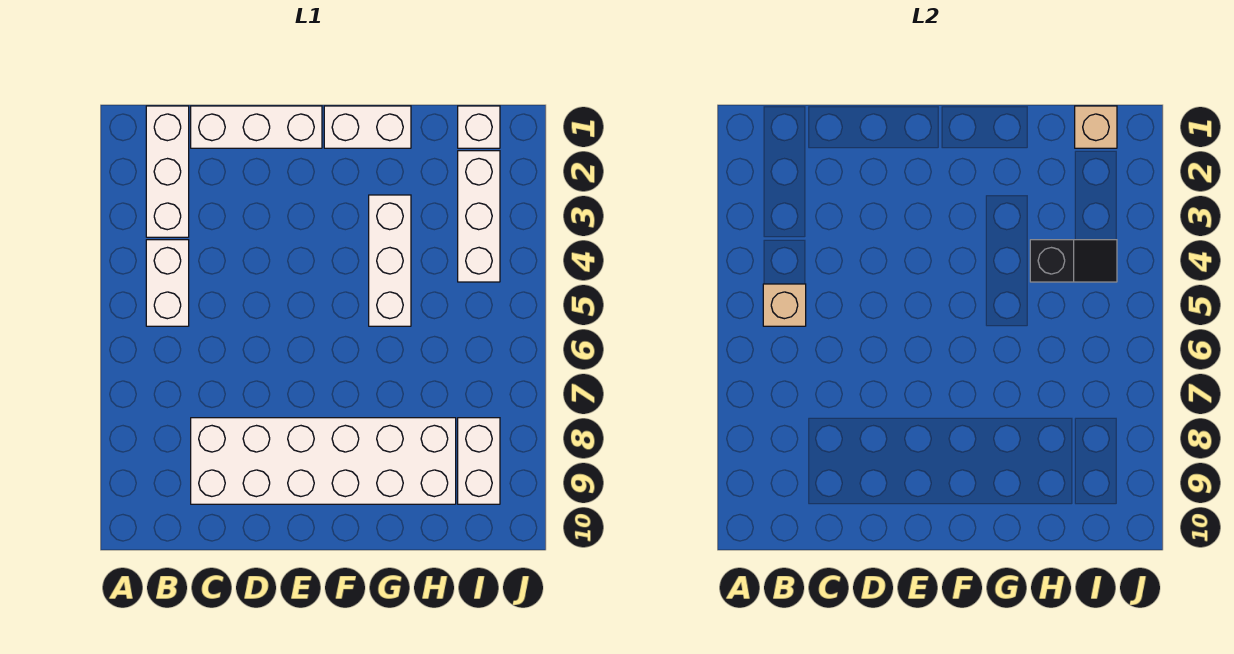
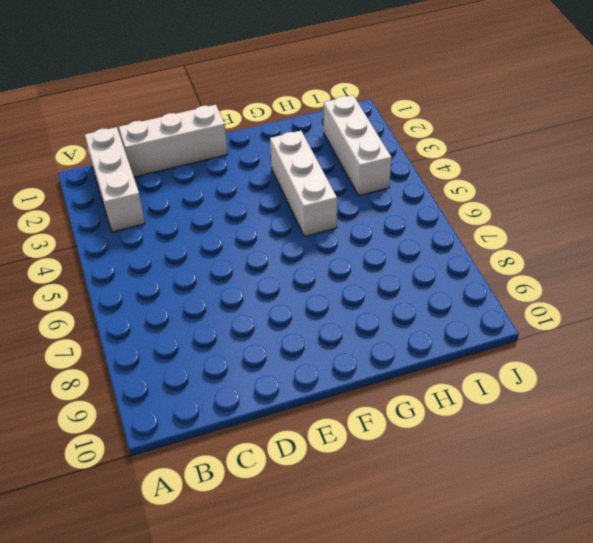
none -> white 1x2 brick [146,240,189,326]
none -> white 2x6 brick [191,418,456,504]
none -> white 1x2 brick [324,106,411,148]

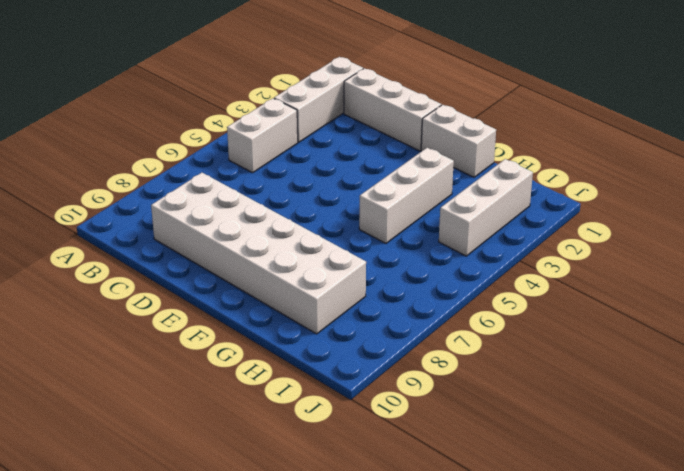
none -> white 1x1 brick [458,106,500,148]
none -> white 1x2 brick [458,418,500,504]
none -> tan 1x1 brick [763,284,806,326]

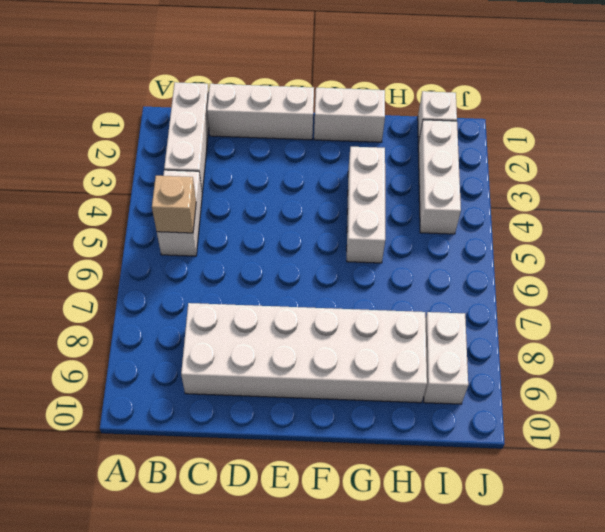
none -> black 1x2 slope [1030,240,1117,282]
none -> tan 1x1 brick [1075,106,1117,148]

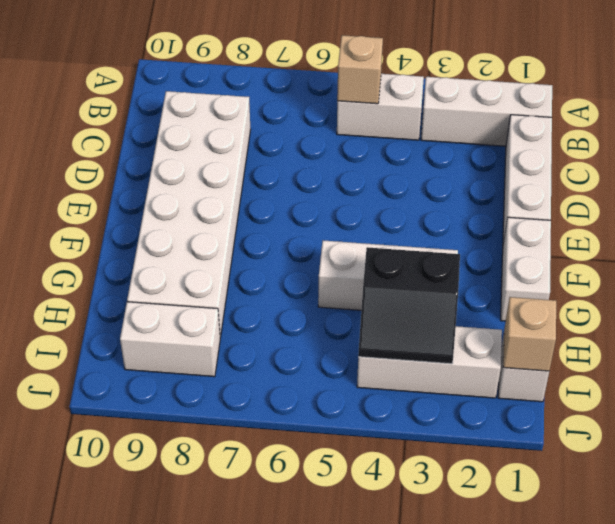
black 2x2 slope [358,247,460,364] -> black 1x2 slope [1030,240,1117,282]

